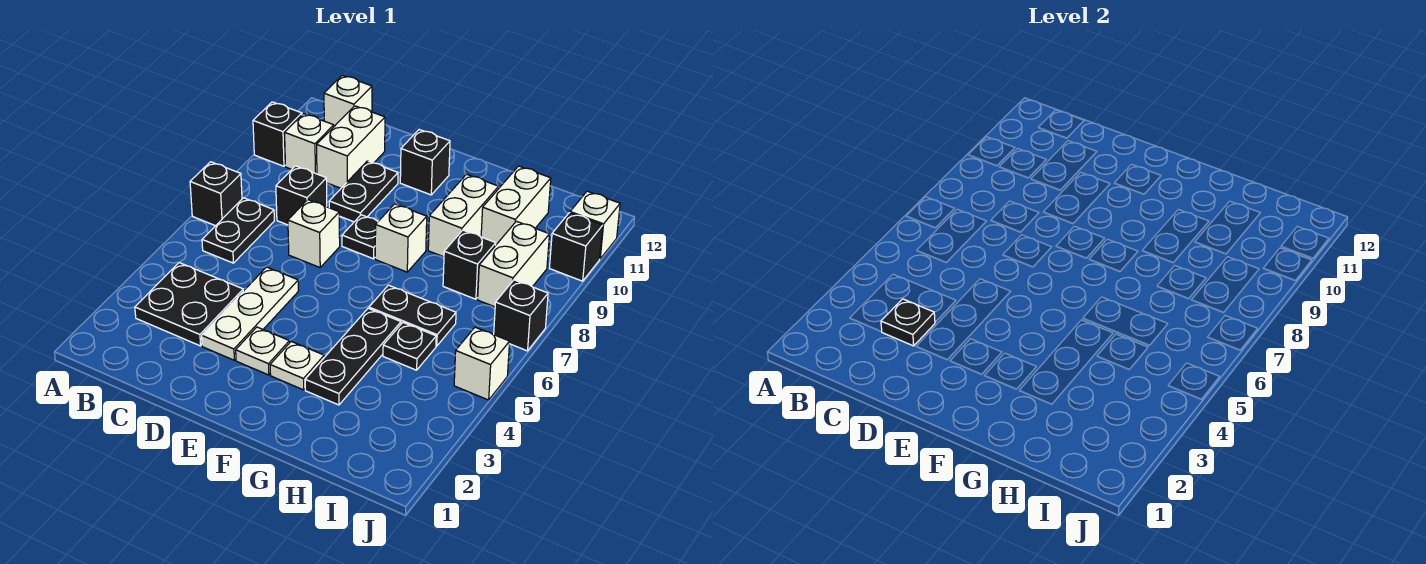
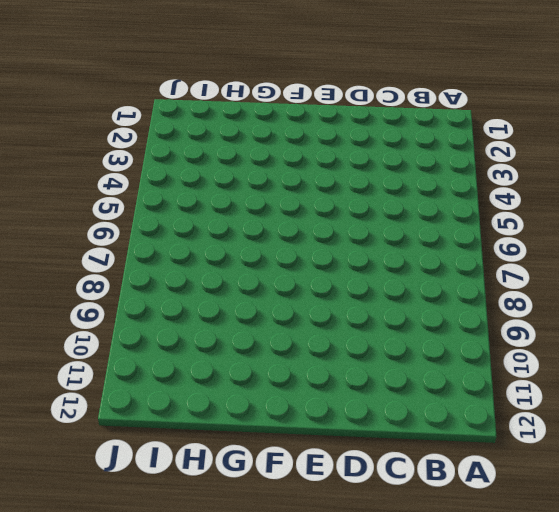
none -> black 1x1 brick [190,162,242,226]
none -> black 1x1 brick [253,102,302,166]
none -> black 2x2 plate [135,263,243,346]

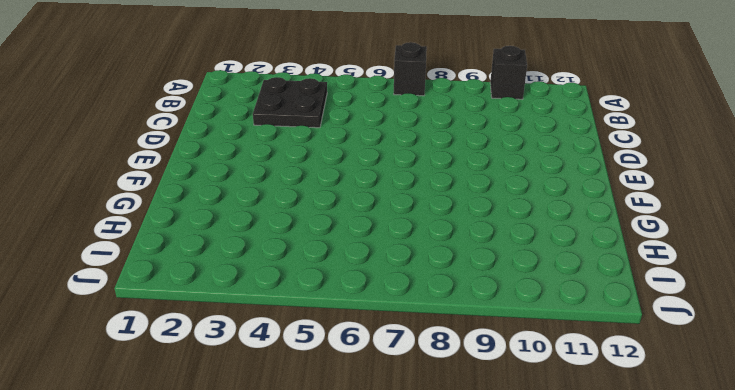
none -> black 1x2 plate [202,198,274,263]
none -> white 1x1 brick [285,114,334,174]
none -> white 1x1 brick [324,75,372,126]

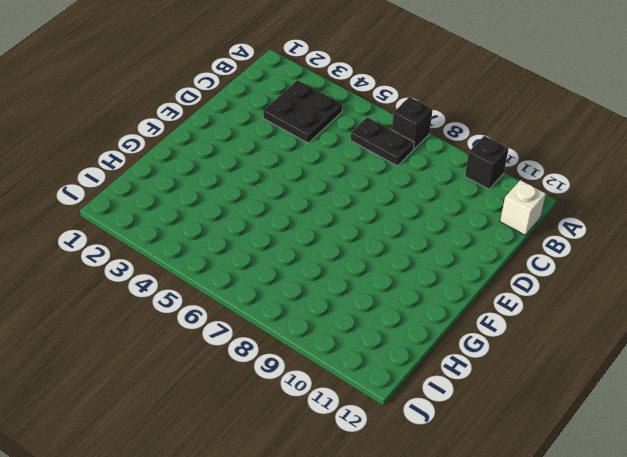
none -> white 1x1 brick [285,114,334,174]
none -> black 1x1 brick [276,166,327,225]
none -> white 1x2 brick [317,106,385,188]

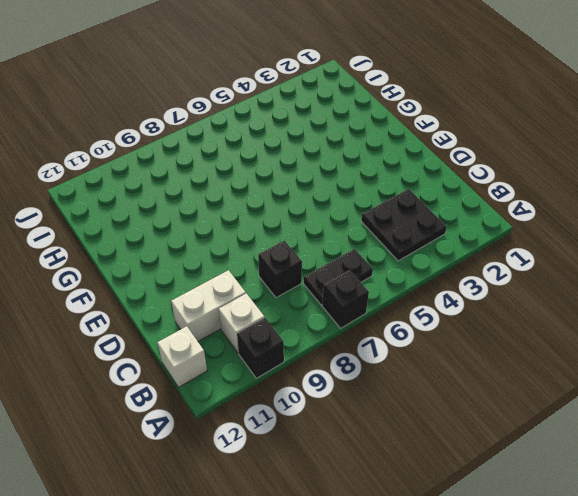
none -> white 1x3 plate [202,267,298,360]
none -> white 1x1 brick [288,200,340,268]
none -> black 1x2 plate [329,161,398,222]

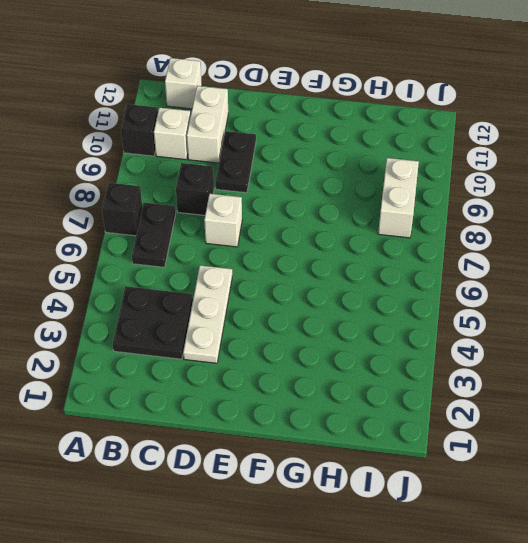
none -> white 1x1 plate [236,327,290,375]
none -> black 1x1 plate [342,215,378,259]
none -> black 1x1 brick [400,130,450,195]

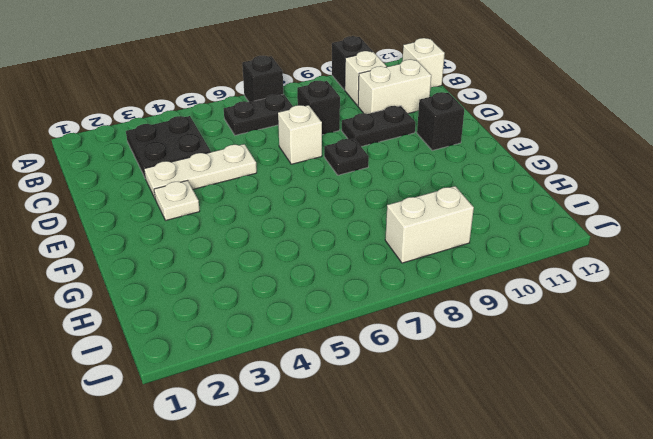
none -> white 1x1 plate [270,341,324,390]
none -> white 1x1 brick [375,204,427,272]
none -> black 1x3 plate [305,308,401,405]

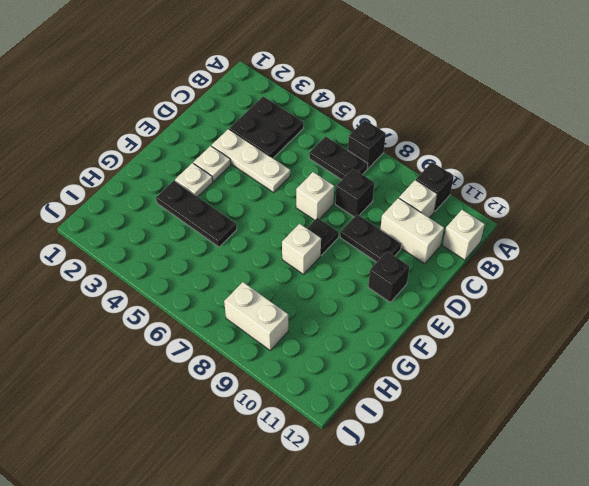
none -> black 1x2 plate [369,285,456,346]
none -> white 1x2 brick [428,174,499,257]
none -> black 1x1 plate [383,323,436,370]

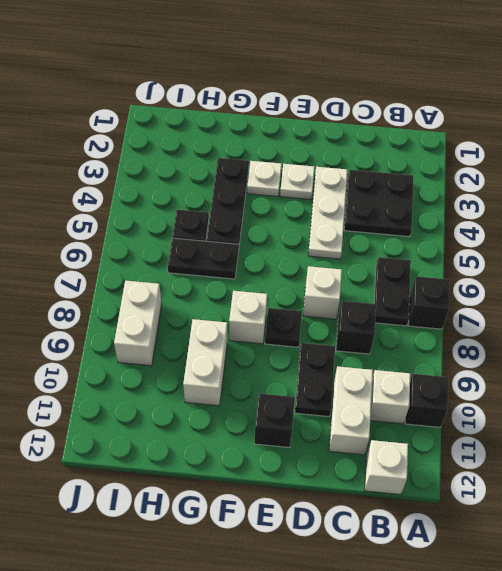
none -> black 1x1 brick [443,230,496,299]
none -> white 1x2 brick [481,166,551,245]
none -> white 1x1 brick [454,327,510,400]

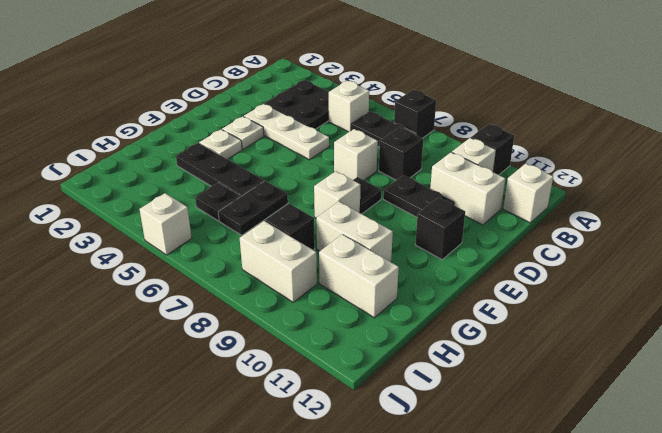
white 1x1 brick [329,81,369,132] -> white 1x1 brick moved to [570,191,620,259]
none -> black 1x1 brick [494,280,548,351]
none -> black 1x1 brick [550,213,603,281]
none -> black 1x1 plate [881,299,935,346]

